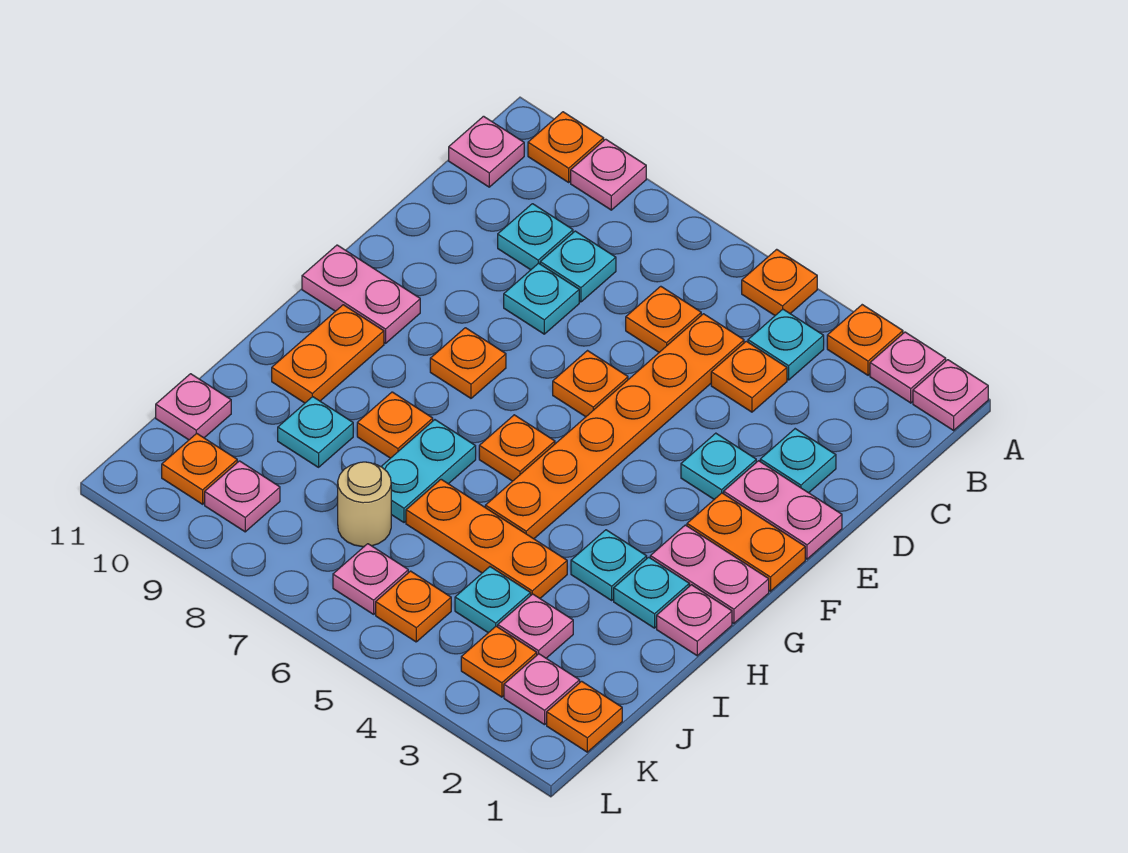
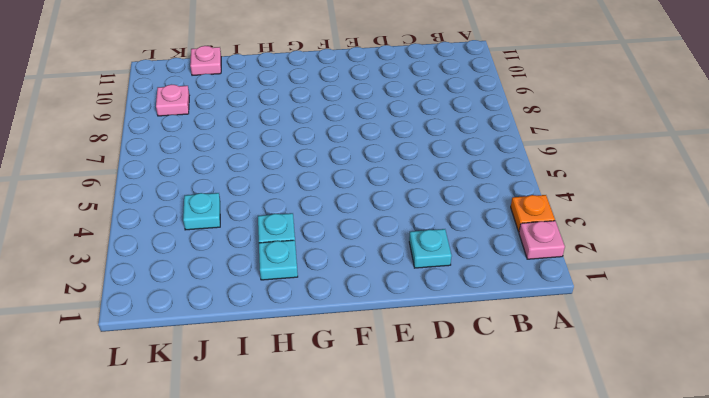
none -> pink 1x1 plate [913,360,988,430]
none -> orange 1x1 plate [742,249,817,315]
none -> pink 1x1 plate [571,139,646,210]
none -> orange 1x1 plate [528,112,604,182]

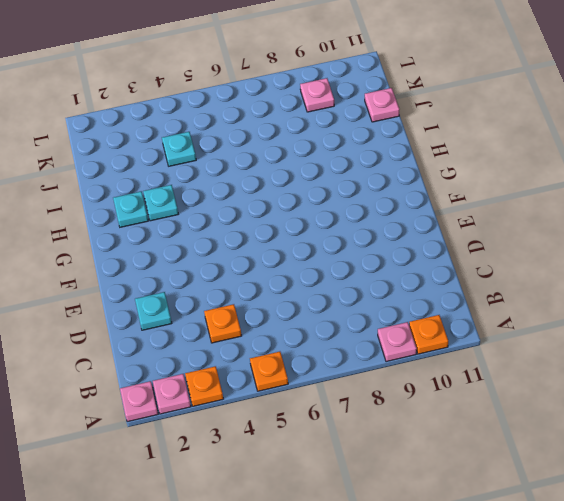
none -> cyan 1x1 plate [748,309,824,380]
none -> pink 1x1 plate [449,116,524,187]
none -> orange 1x6 plate [485,314,744,539]
none -> orange 1x1 plate [626,286,701,352]

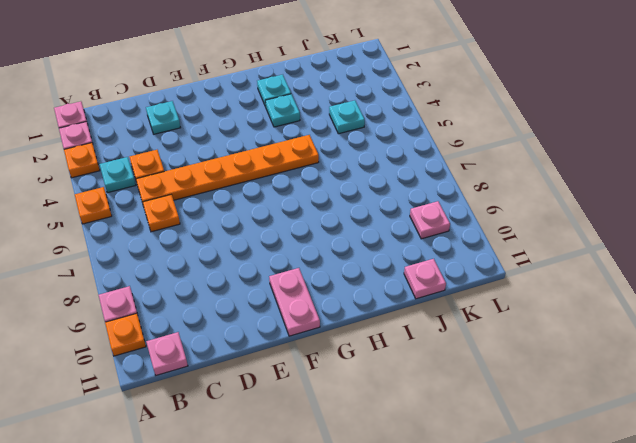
none -> cyan 1x1 plate [540,231,616,302]
none -> cyan 1x1 plate [498,204,573,270]
none -> cyan 1x1 plate [504,263,579,334]
none -> pink 1x2 plate [724,461,842,559]

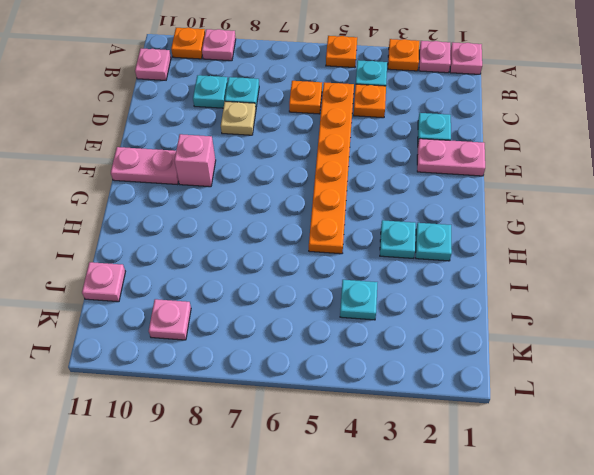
tan 1x1 plate [221,101,256,135] -> cyan 1x1 plate [504,263,579,334]
pink 1x1 brick [174,134,216,187] -> none
none -> cyan 1x1 plate [681,433,756,499]
none -> orange 1x1 plate [553,351,628,417]
none -> orange 1x2 plate [687,493,805,591]
none -> orange 1x1 plate [430,328,506,398]

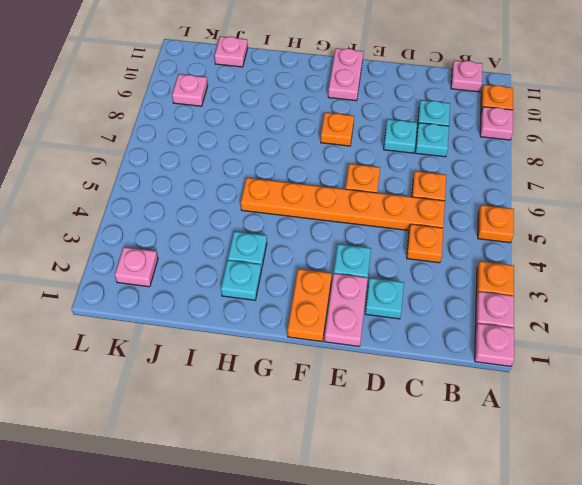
none -> cyan 1x1 plate [748,309,824,380]
none -> pink 1x2 plate [650,525,769,623]
none -> orange 1x1 plate [479,415,555,481]
none -> orange 1x2 plate [272,305,384,403]

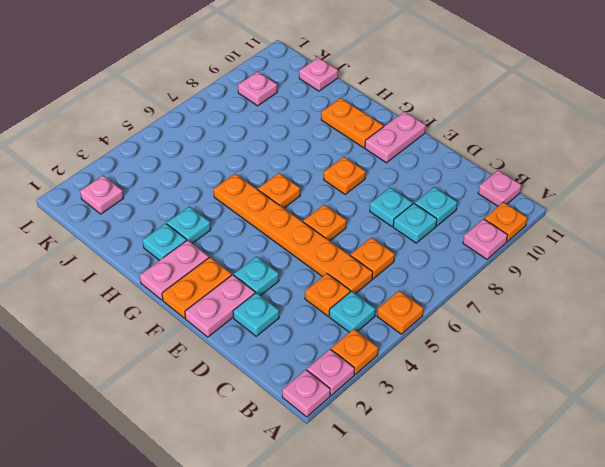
none -> pink 1x1 plate [657,585,732,656]
none -> cyan 1x2 plate [381,420,476,522]
none -> orange 1x1 plate [357,392,433,458]
none -> orange 1x3 plate [406,479,567,598]

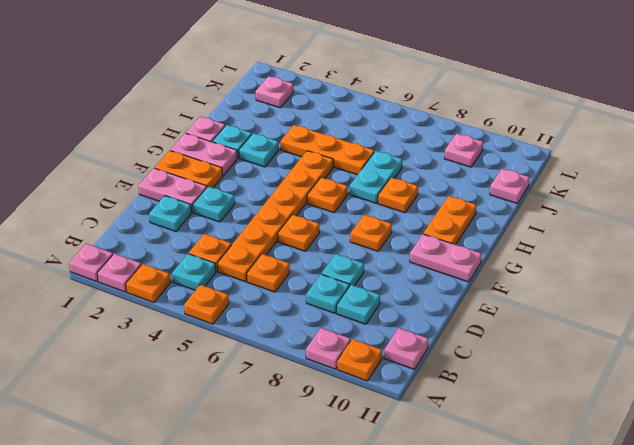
none -> cyan 1x1 plate [278,397,353,467]
none -> pink 1x1 plate [498,594,573,658]
none -> cyan 1x1 plate [455,567,531,633]
none -> tan 1x1 round brick [338,462,391,547]

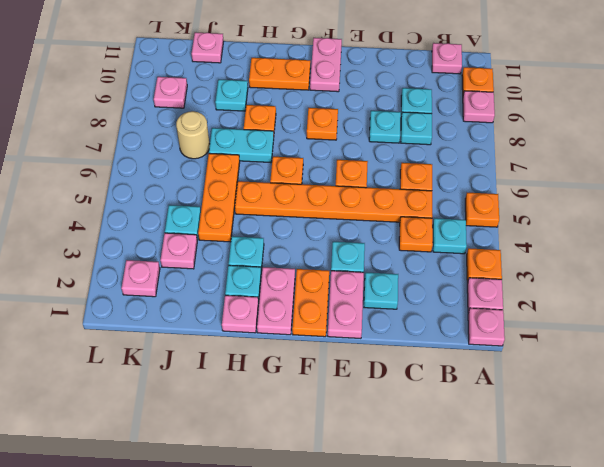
none -> orange 1x1 plate [547,681,622,752]
none -> orange 1x1 plate [461,626,537,697]
none -> orange 1x1 plate [376,571,451,642]
none -> pink 1x1 plate [333,544,408,614]

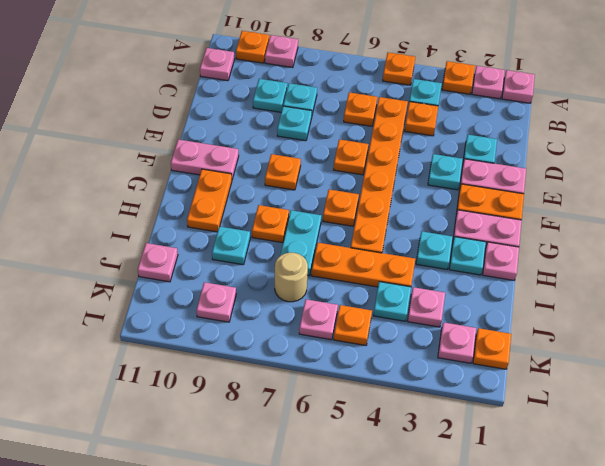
none -> orange 1x1 plate [461,626,537,697]
none -> orange 1x1 plate [162,433,237,504]

